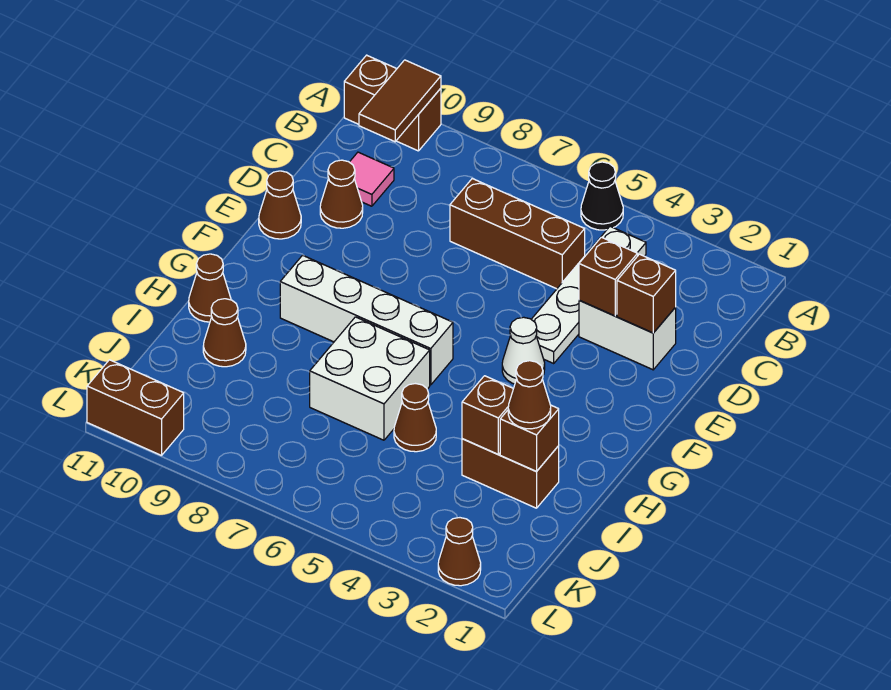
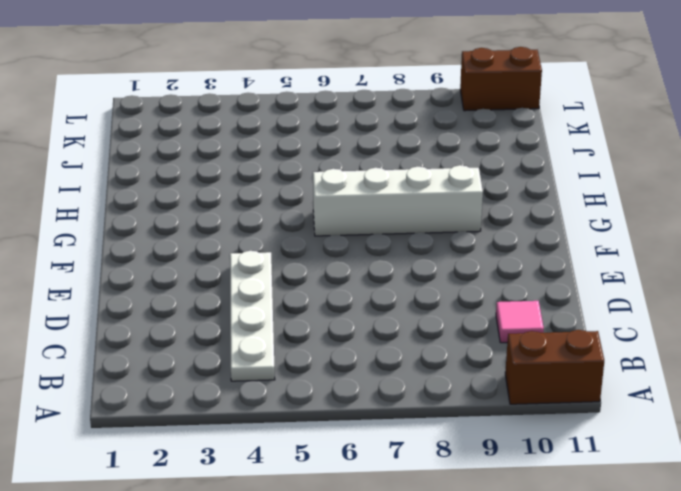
none -> black 1x1 cone [581,162,623,230]
none -> brown 1x3 brick [450,179,585,289]
none -> white 1x2 brick [579,300,676,370]

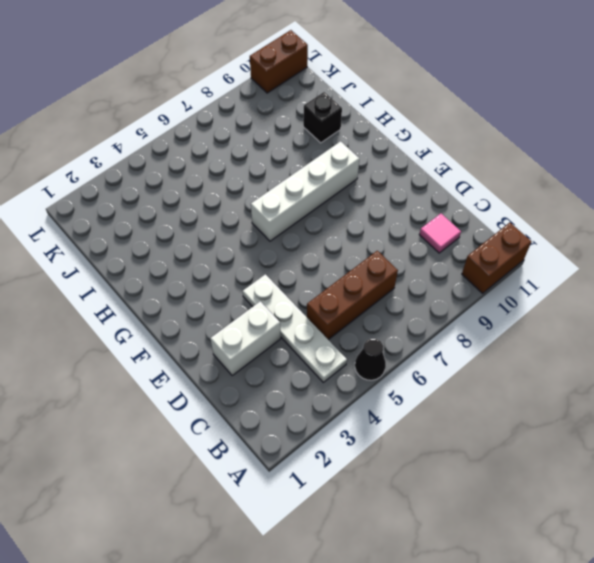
black 1x1 brick [303,92,342,143] -> brown 1x1 cone [203,299,246,367]
none -> brown 1x1 cone [320,160,363,228]
none -> brown 1x1 cone [259,171,301,239]
none -> white 1x1 cone [502,317,545,384]

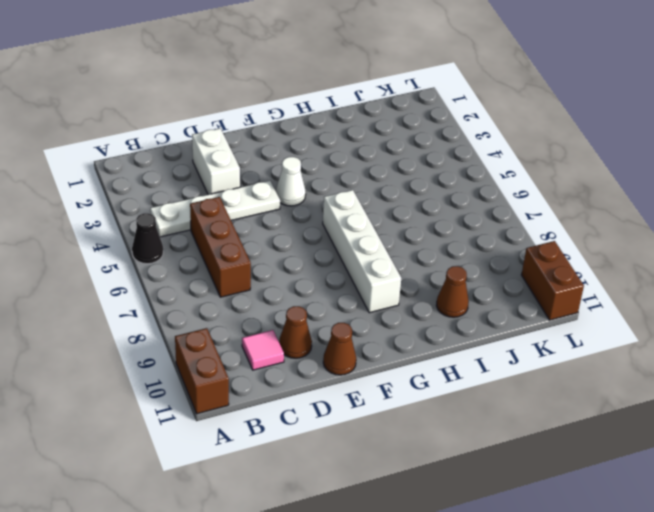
none -> white 2x2 brick [310,317,430,440]
none -> brown 1x1 cone [189,254,231,322]
none -> brown 1x2 brick [462,439,559,508]

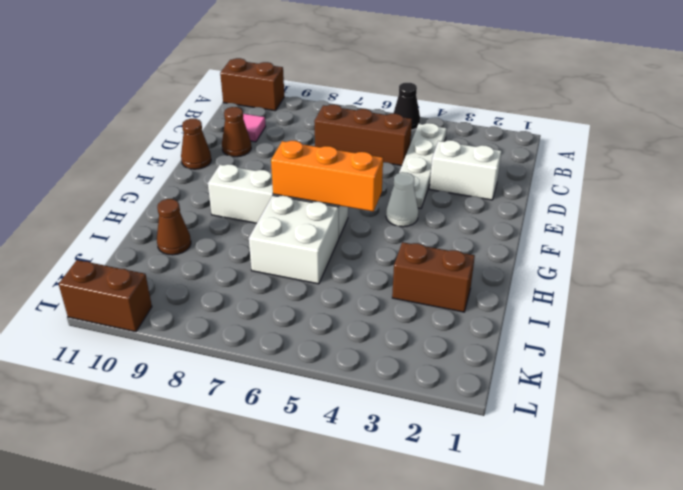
orange 1x3 brick [271,141,383,212] -> none
none -> brown 1x1 cone [189,254,231,322]
none -> brown 1x1 cone [394,384,436,452]
none -> brown 1x1 cone [438,518,481,586]

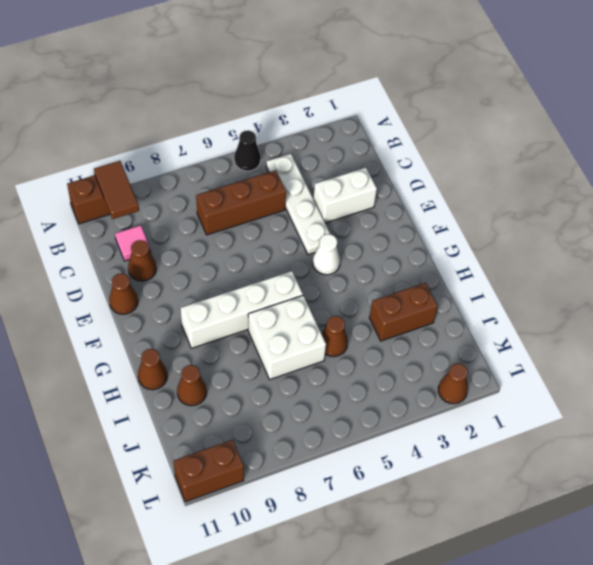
none -> brown 1x1 brick [617,254,676,333]
none -> brown 1x1 brick [579,237,638,316]
none -> brown 1x1 brick [500,405,559,472]

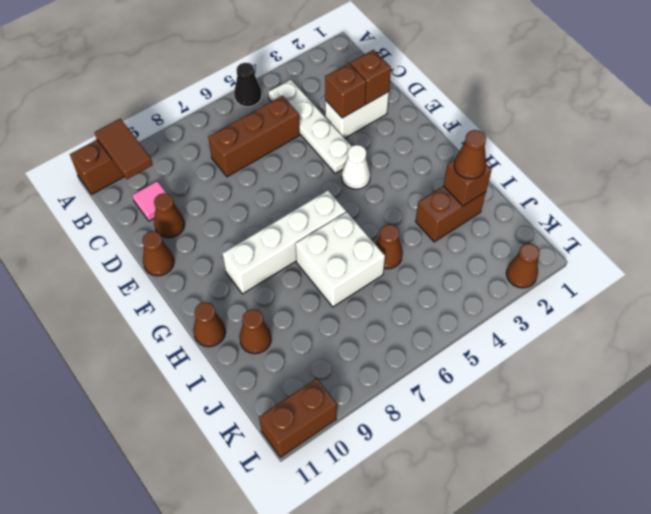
none -> brown 1x1 brick [462,376,513,454]

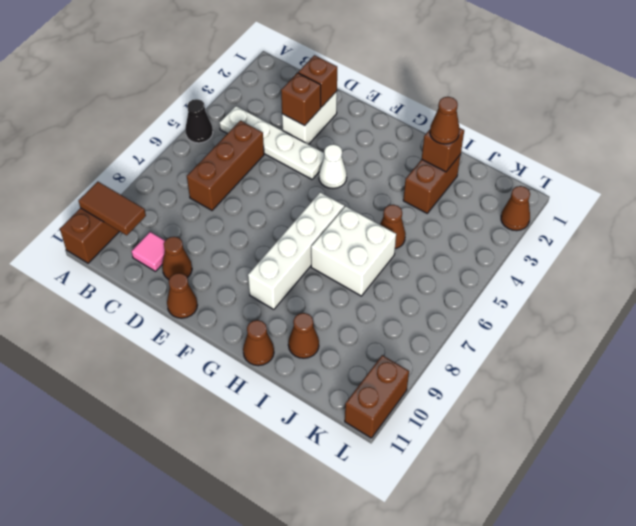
none -> brown 1x1 brick [462,376,513,454]

